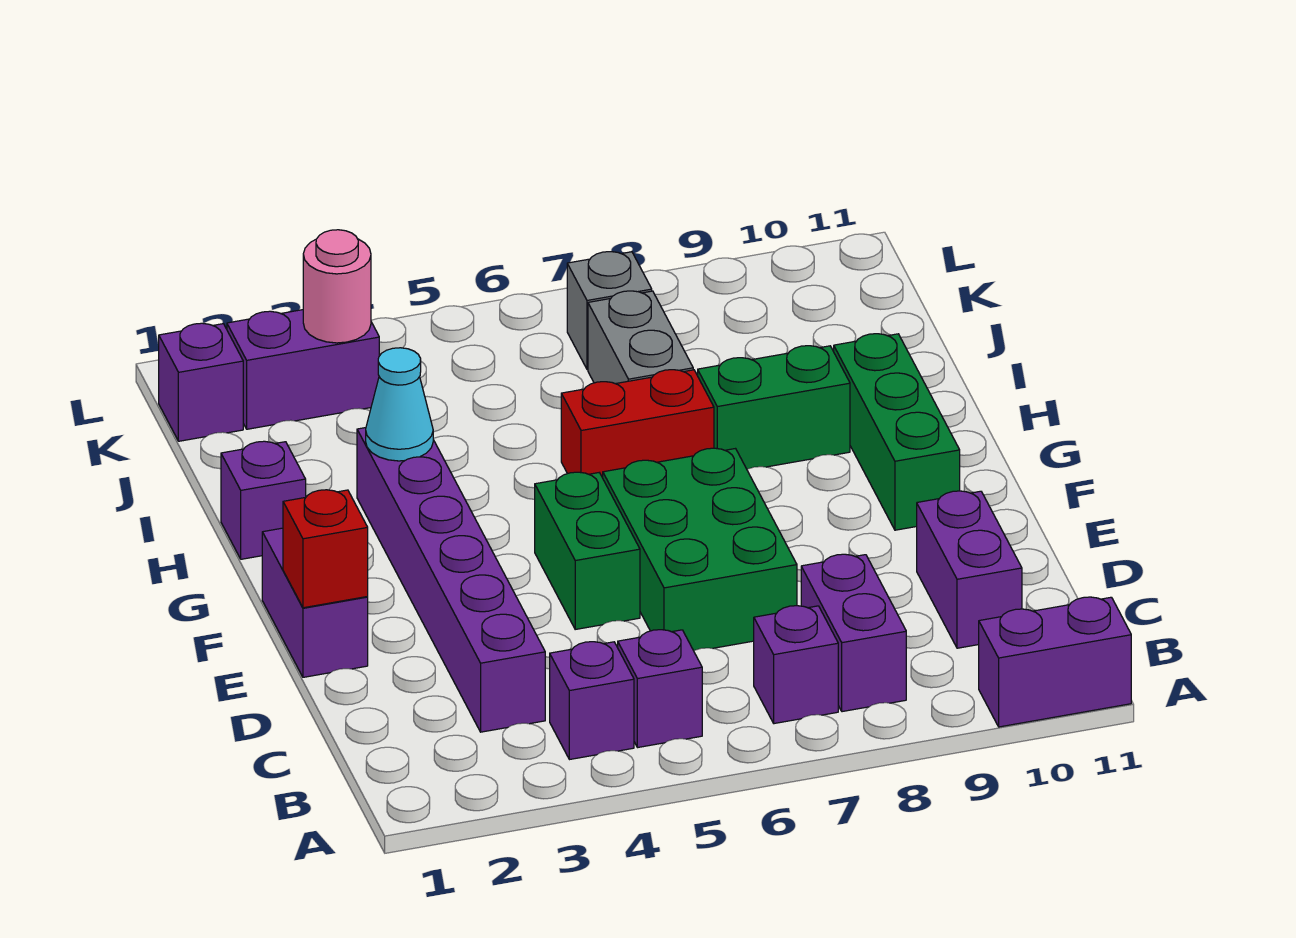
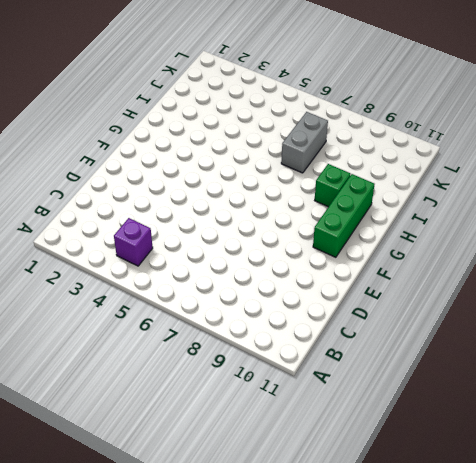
green 1x1 brick [315,164,350,207] -> green 1x2 brick [698,346,850,469]
none -> purple 1x2 brick [979,597,1131,727]
none -> purple 1x1 brick [618,630,702,748]
none -> purple 1x1 brick [754,606,838,724]

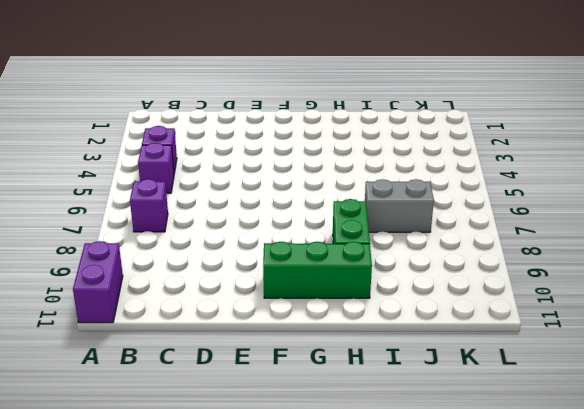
none -> purple 1x2 brick [801,554,906,712]
none -> purple 1x6 brick [357,428,545,732]
none -> purple 1x2 brick [917,491,1022,648]

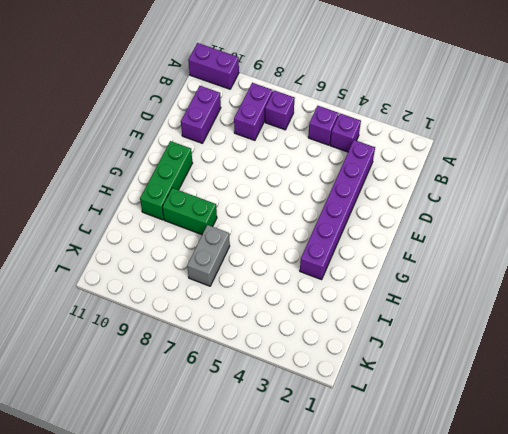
none -> green 2x3 brick [603,448,797,651]
none -> purple 1x2 brick [262,528,368,677]
none -> green 1x2 brick [535,472,640,629]

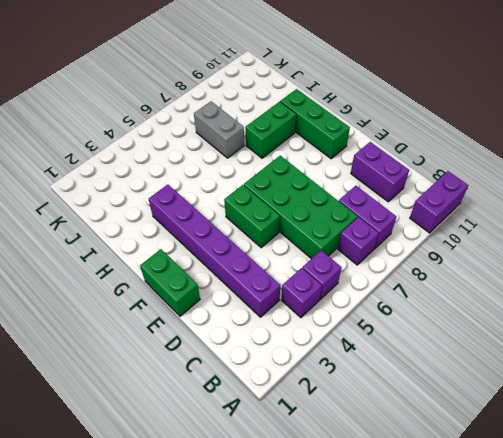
green 2x4 brick [244,156,357,259] -> green 2x3 brick [603,448,797,651]
green 1x2 brick [140,249,200,316] -> purple 1x2 brick [262,528,368,677]
none -> purple 1x1 brick [221,441,306,559]
none -> red 1x2 brick [561,370,714,478]
none -> purple 1x1 brick [159,323,243,441]

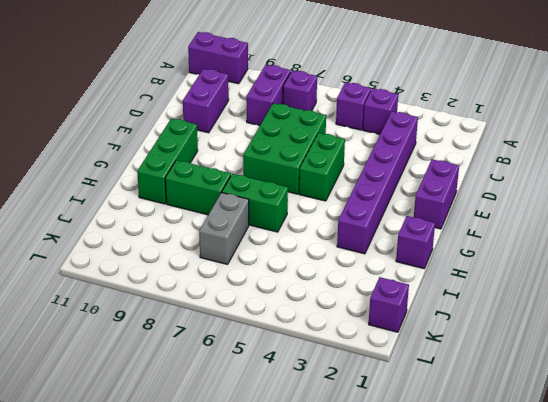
green 1x2 brick [222,174,288,232] -> red 1x2 brick [561,370,714,478]
none -> purple 1x2 brick [227,310,379,429]
none -> grey 1x1 brick [567,252,652,369]
none -> red 1x1 brick [283,490,368,608]

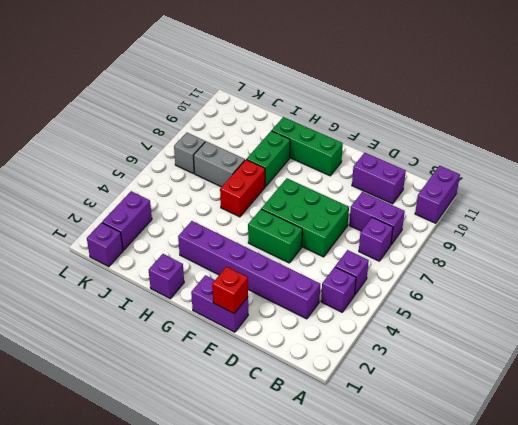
none -> cyan 1x1 cone [366,348,433,461]
none -> pink 1x1 round brick [303,230,371,343]

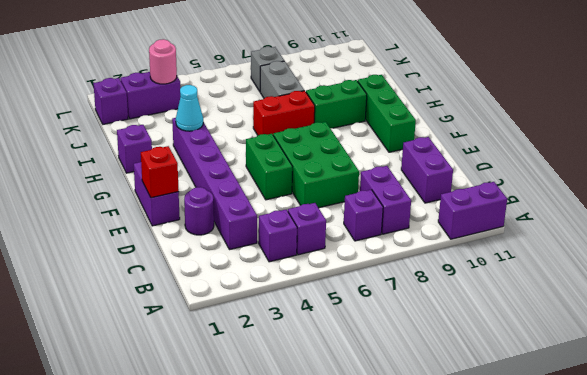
purple 1x1 round brick [184,187,214,235] -> none

